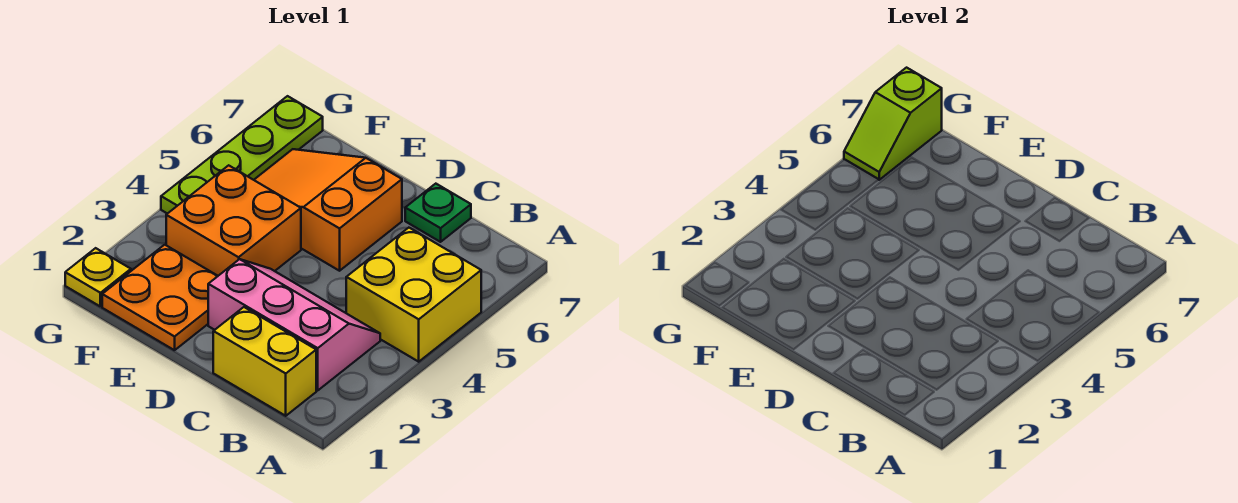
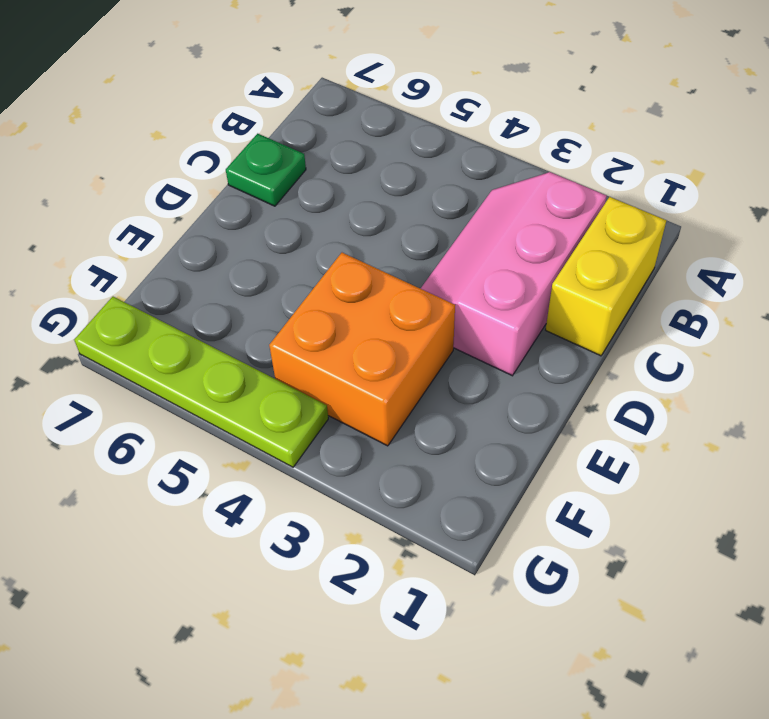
none -> yellow 2x2 brick [346,228,481,362]
none -> orange 2x3 slope [254,149,402,271]

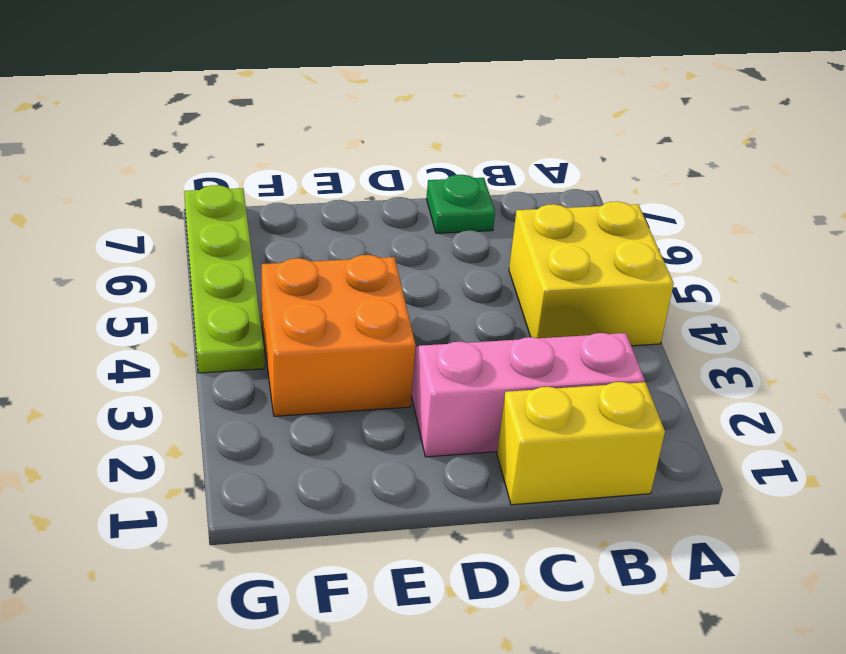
none -> orange 2x3 slope [254,149,402,271]
none -> orange 2x2 plate [102,245,218,350]

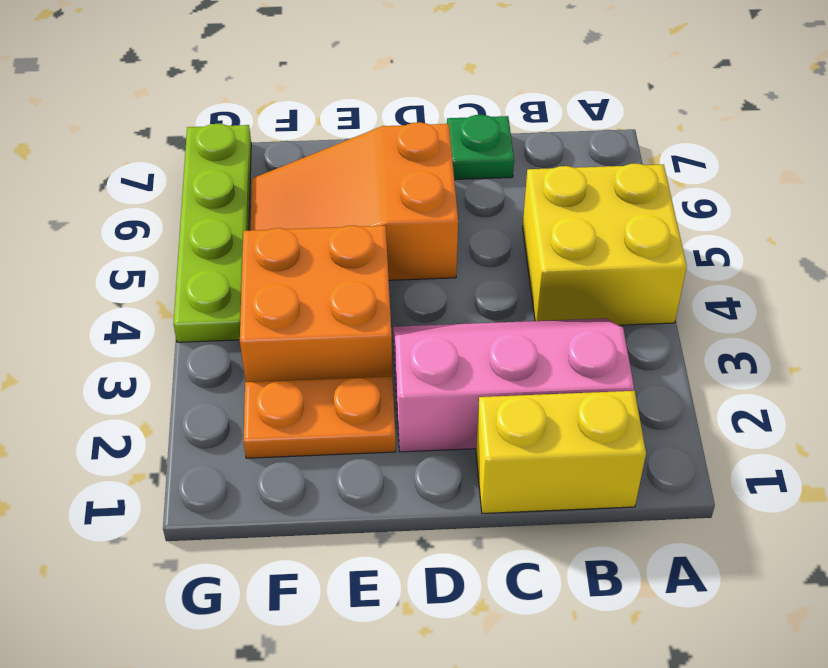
orange 1x2 plate [243,376,396,458] -> orange 2x2 plate [102,245,218,350]
none -> yellow 1x1 plate [65,248,131,306]
none -> lime 1x2 slope [844,68,942,180]

